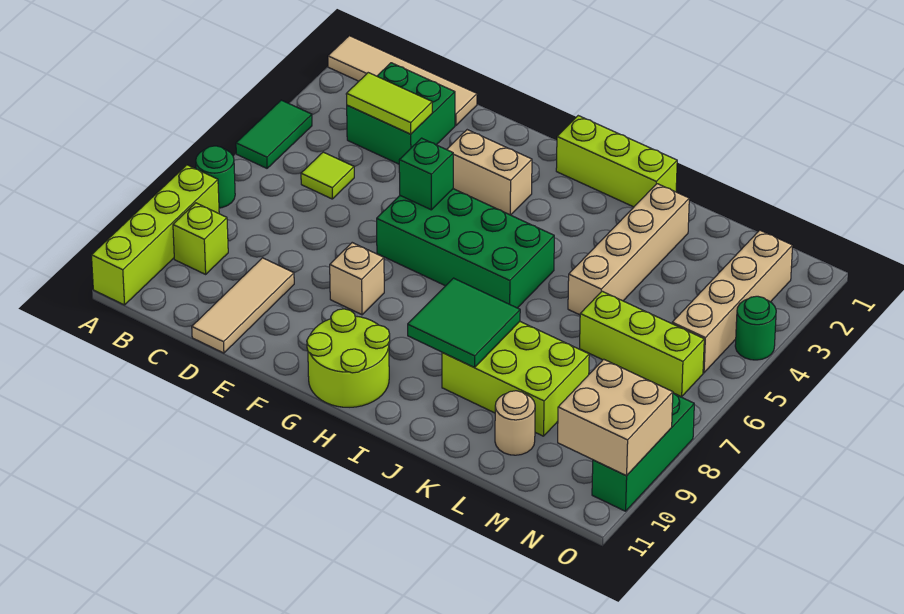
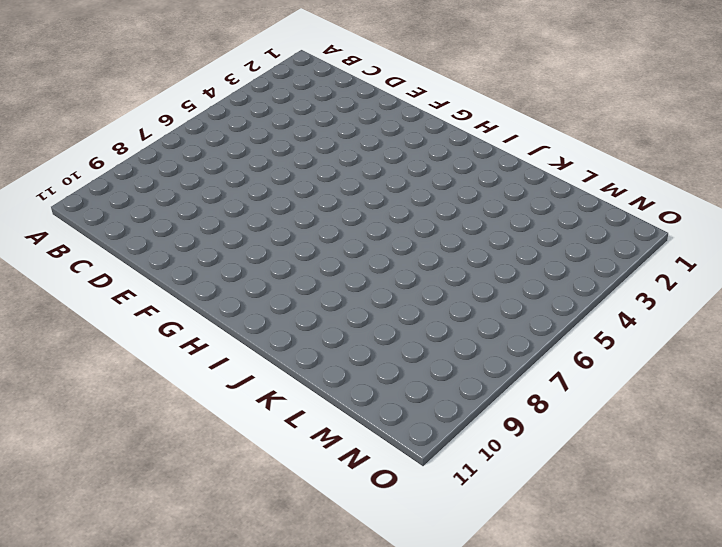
none -> tan 1x4 tile [328,36,477,126]
none -> green 1x2 tile [236,100,312,168]
none -> green 1x1 round brick [196,146,235,208]

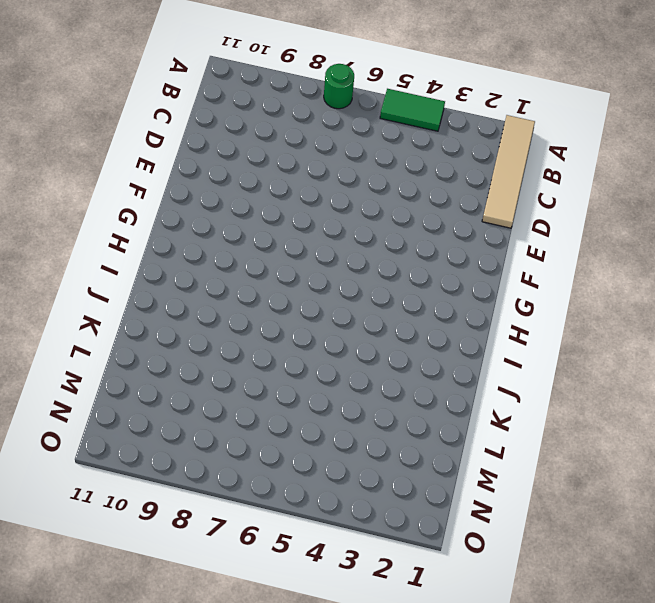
none -> lime 1x4 brick [91,165,219,305]
none -> lime 1x1 brick [173,203,228,274]
none -> green 2x2 brick [347,63,455,164]

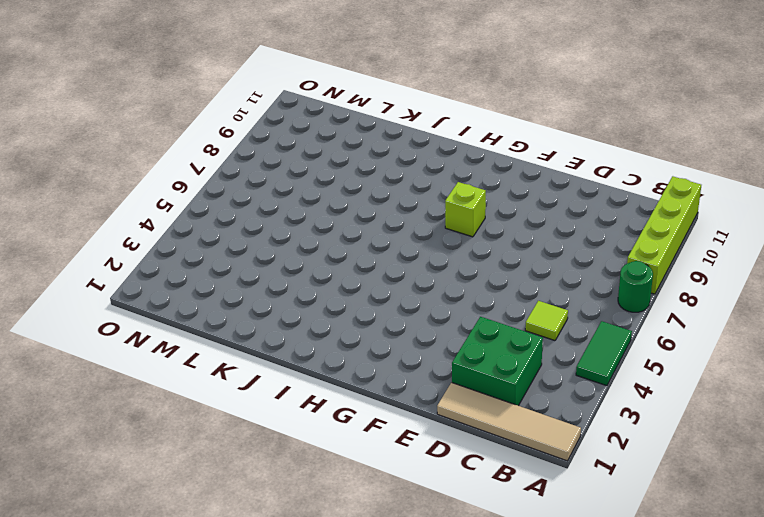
lime 1x1 brick [445,182,486,237] -> lime 1x1 brick moved to [173,203,228,274]
none -> tan 1x3 tile [192,258,294,353]
none -> tan 1x2 brick [447,130,532,215]
none -> green 2x4 brick [377,189,554,308]

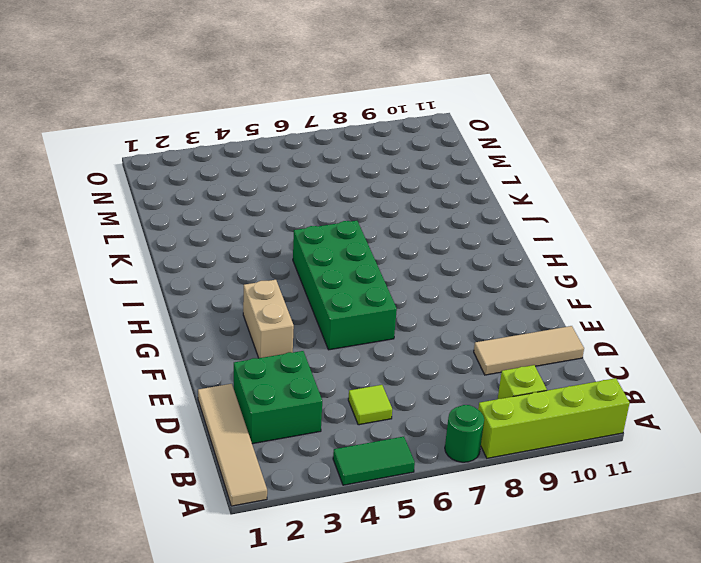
none -> tan 1x1 brick [330,243,384,315]
none -> lime 2x2 round brick [307,309,390,407]
none -> lime 1x3 brick [556,116,677,207]

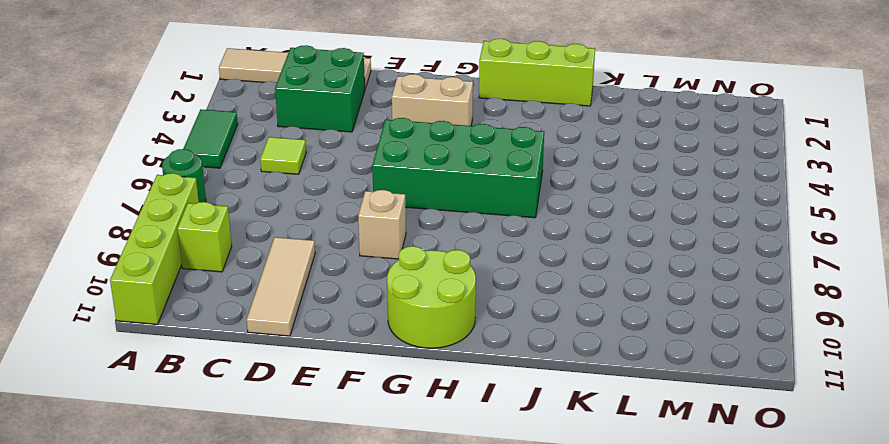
none -> lime 2x3 brick [442,322,589,436]
none -> tan 1x4 brick [568,184,689,315]
none -> lime 1x3 brick [580,291,704,397]

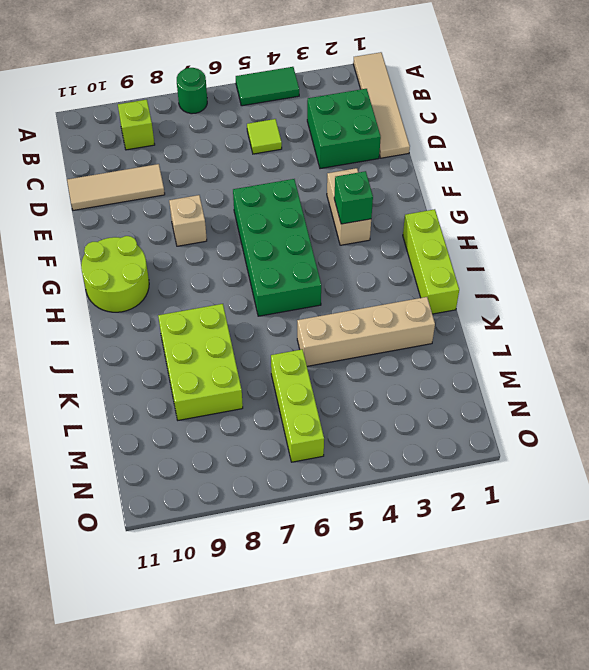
green 1x1 brick [334,171,373,224] -> green 1x1 brick moved to [399,138,453,210]
none -> lime 1x4 brick [91,165,219,305]
none -> tan 1x1 round brick [495,391,535,455]
none -> tan 1x4 brick [672,230,793,373]

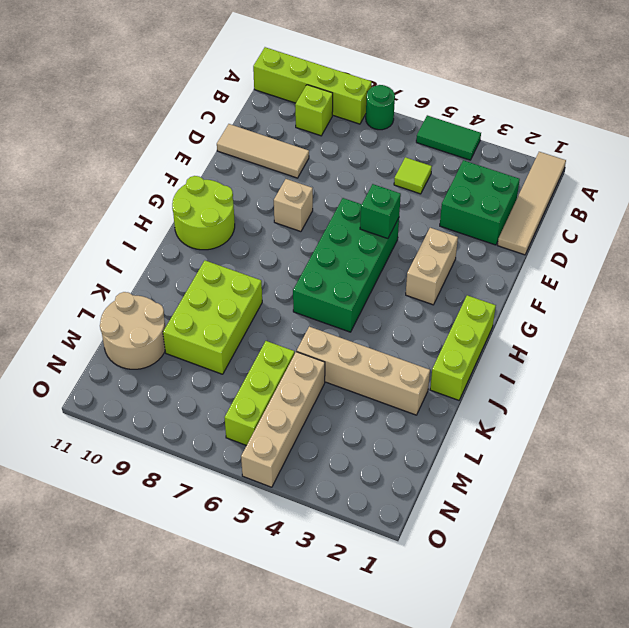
tan 1x4 brick [241,352,325,487] -> tan 1x4 brick turned to [672,230,793,373]
tan 2x2 round brick [100,292,165,369] -> tan 1x1 round brick [495,391,535,455]
none -> green 1x1 round brick [735,296,776,360]
none -> green 1x3 brick [592,393,694,511]
none -> lime 1x2 tile [346,73,432,134]

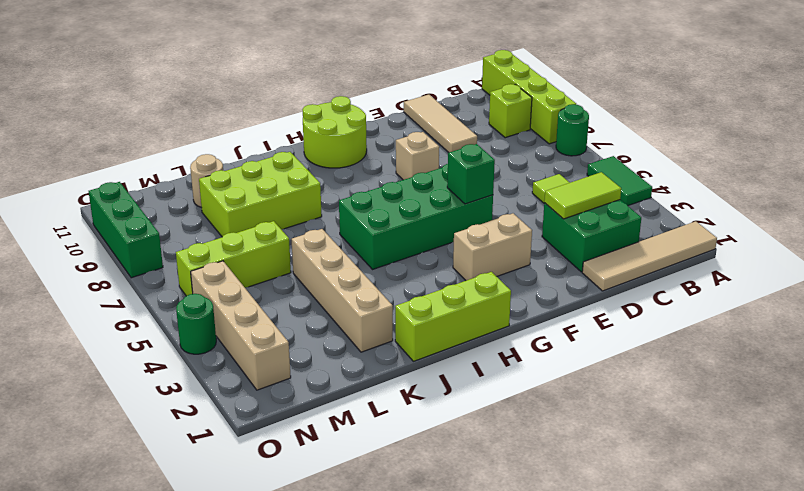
none -> green 2x2 tile [408,278,520,367]
none -> tan 2x2 brick [558,359,673,476]

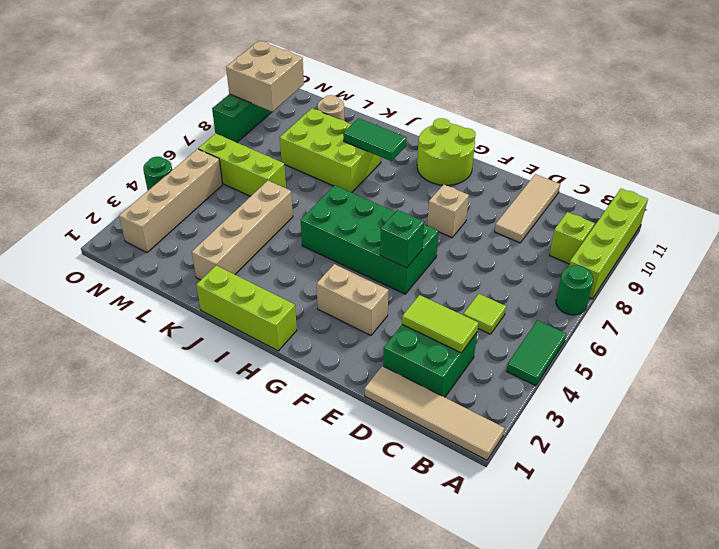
green 1x2 tile [343,118,406,161] -> green 2x2 tile [408,278,520,367]

